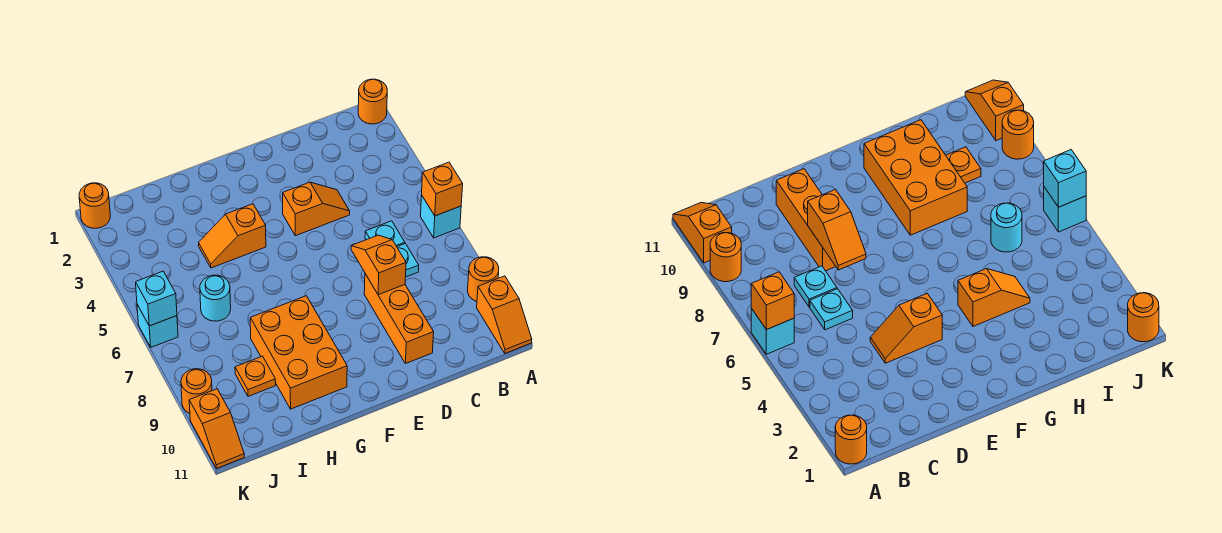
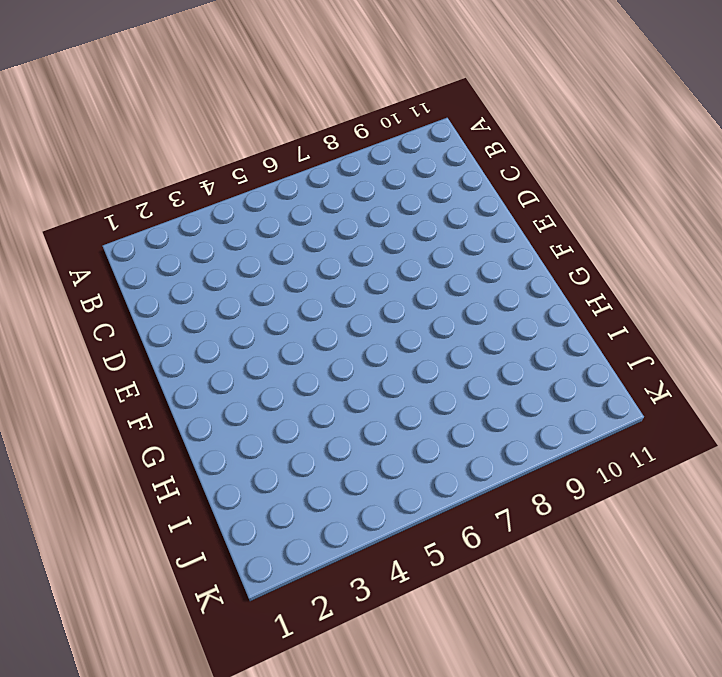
none -> orange 1x1 round brick [358,79,387,124]
none -> cyan 1x1 brick [421,195,461,238]
none -> orange 1x1 round brick [468,257,499,302]

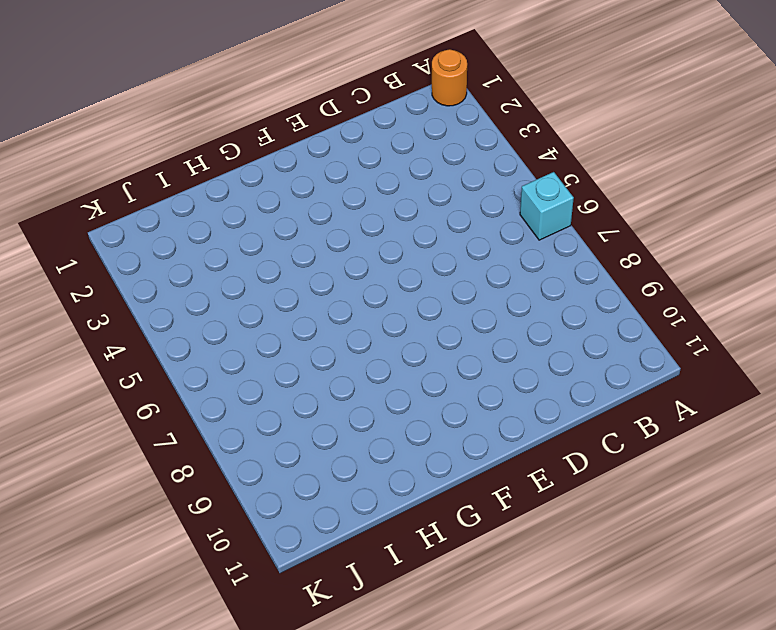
none -> orange 1x1 round brick [468,257,499,302]
none -> orange 1x2 slope [477,276,532,353]
none -> cyan 1x1 plate [365,221,405,247]

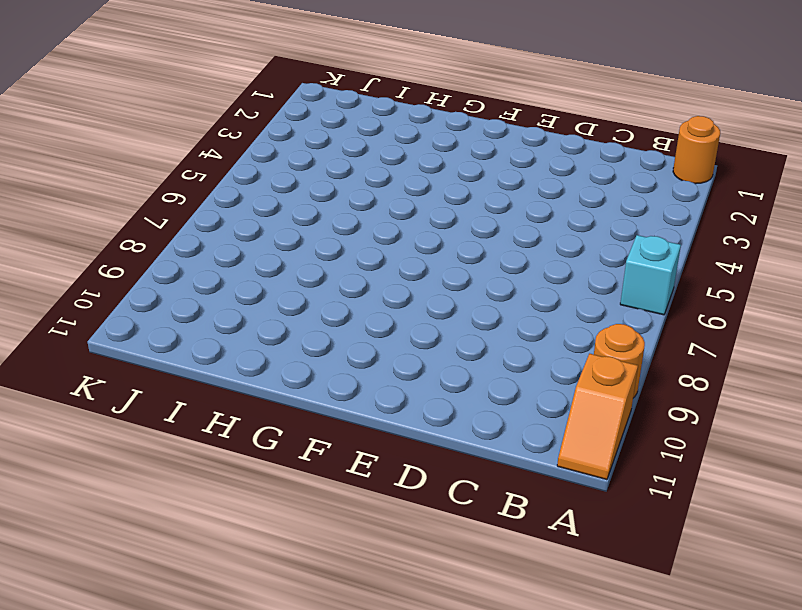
none -> cyan 1x1 plate [365,221,405,247]
none -> cyan 1x1 plate [397,244,419,277]
none -> orange 1x2 slope [283,182,350,236]

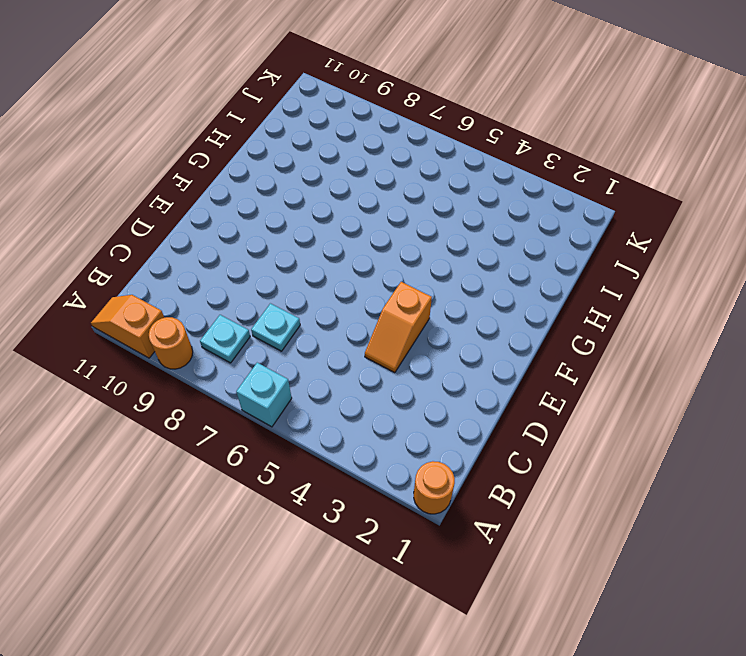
cyan 1x1 plate [200,315,250,363] -> cyan 1x1 plate moved to [365,221,405,247]
none -> orange 1x3 brick [364,274,434,364]
none -> orange 1x2 slope [198,204,266,268]
none -> orange 2x3 brick [250,296,347,409]

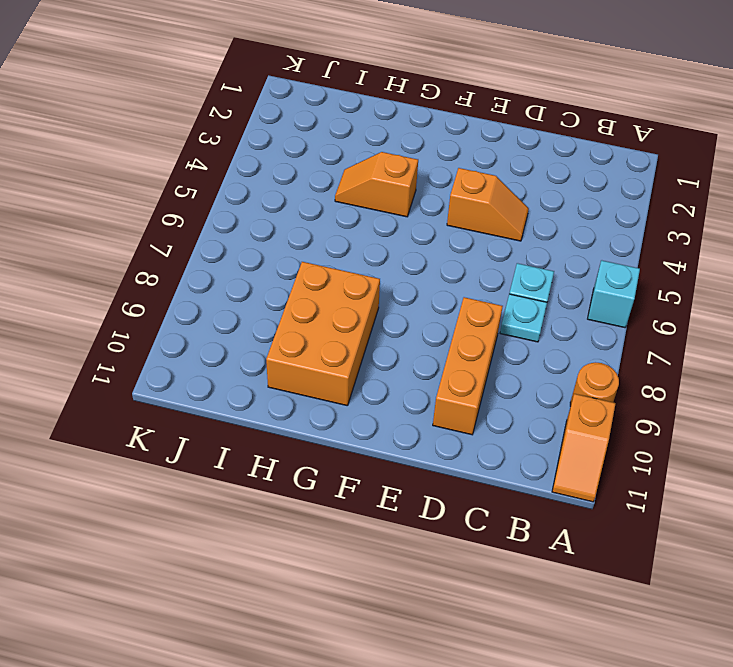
none -> orange 1x1 round brick [358,79,387,124]
none -> cyan 1x1 round brick [200,275,231,321]
none -> orange 1x1 plate [235,356,276,396]

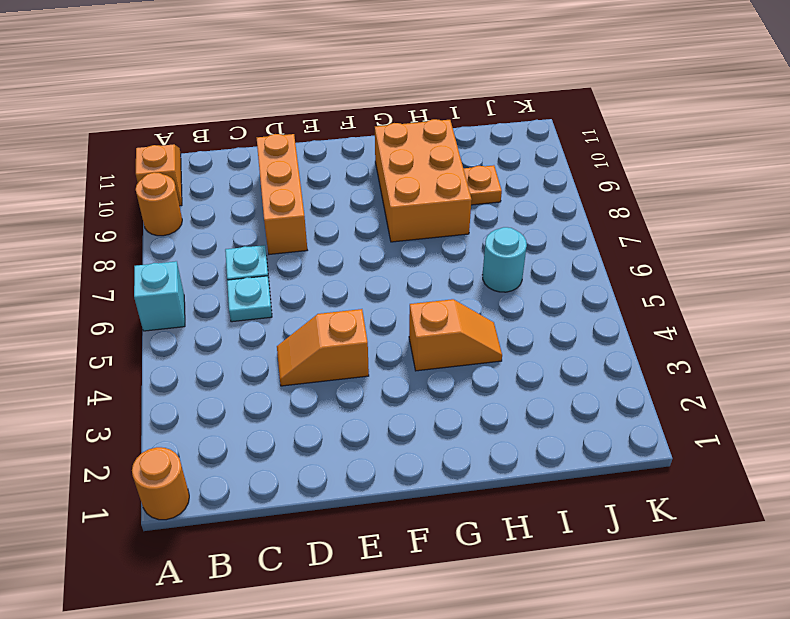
none -> orange 1x1 round brick [79,183,110,228]
none -> cyan 1x1 brick [137,305,178,347]
none -> orange 1x1 round brick [181,369,212,414]

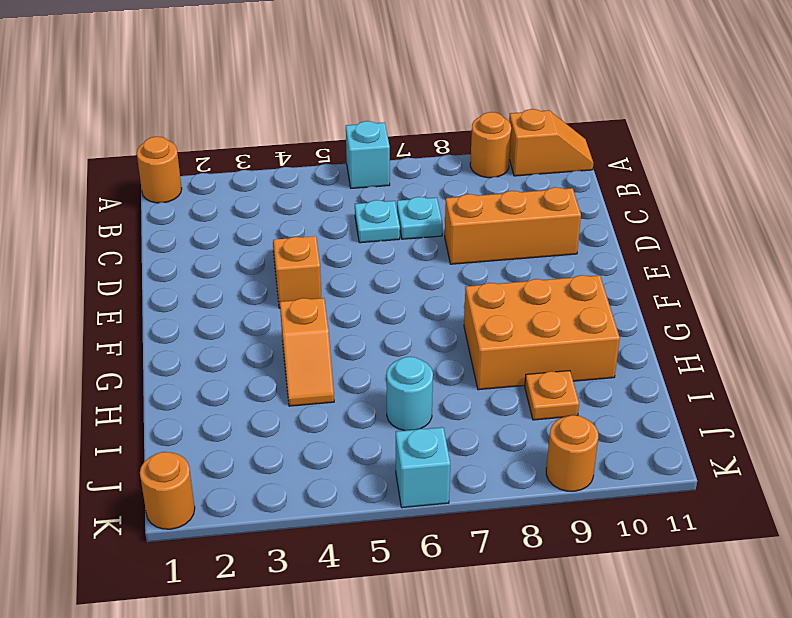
none -> orange 1x2 slope [189,389,244,469]
none -> orange 1x1 brick [422,162,463,216]
none -> orange 1x2 slope [351,235,406,295]

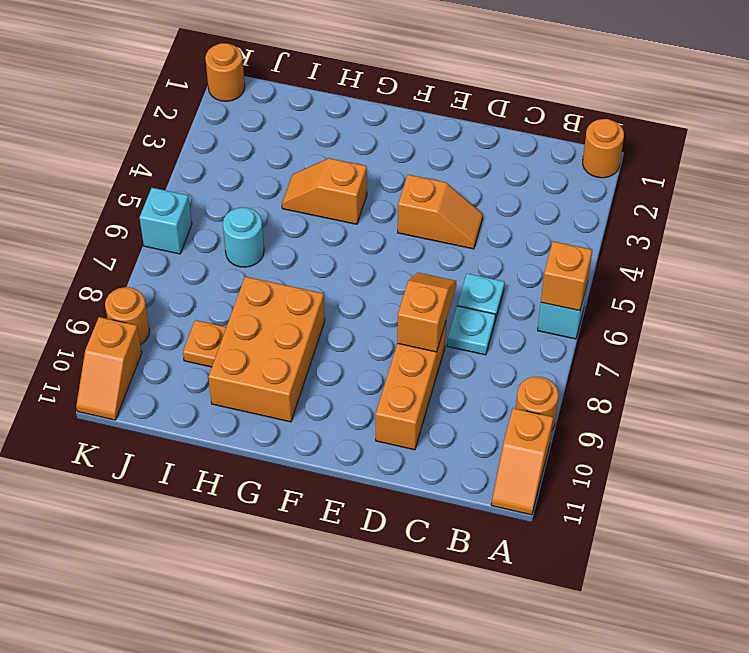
none -> cyan 1x1 brick [136,271,177,326]

